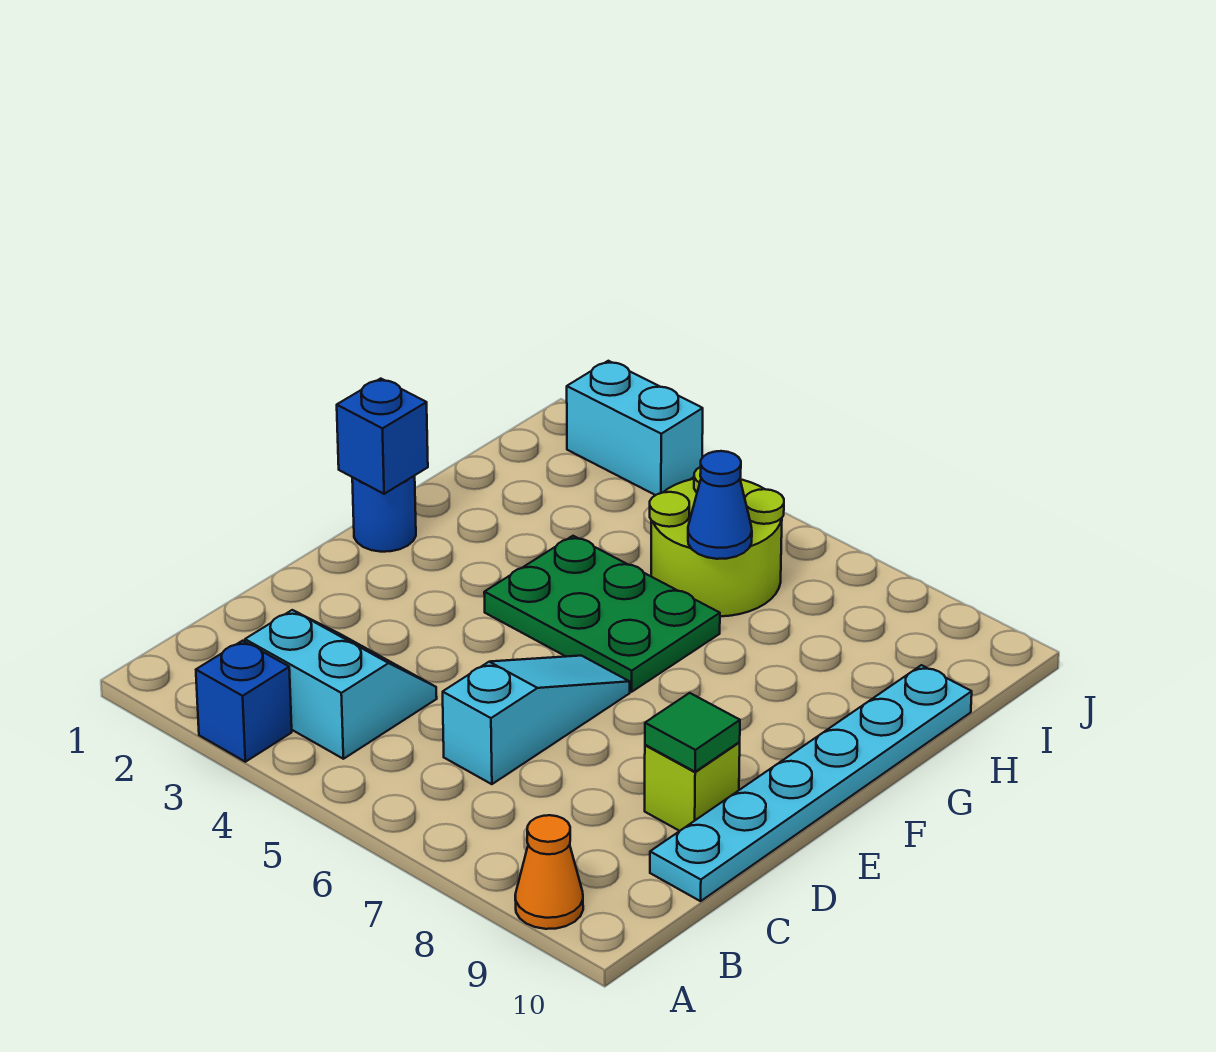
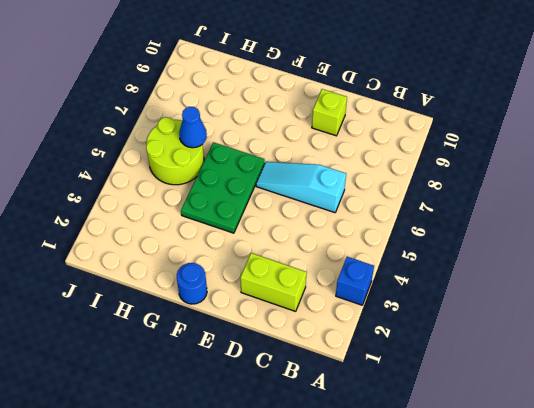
lime 1x2 brick [240,253,307,311] -> none
none -> orange 1x1 cone [515,815,583,929]
none -> cyan 2x2 slope [245,610,437,759]
none -> cyan 1x6 plate [650,665,972,901]

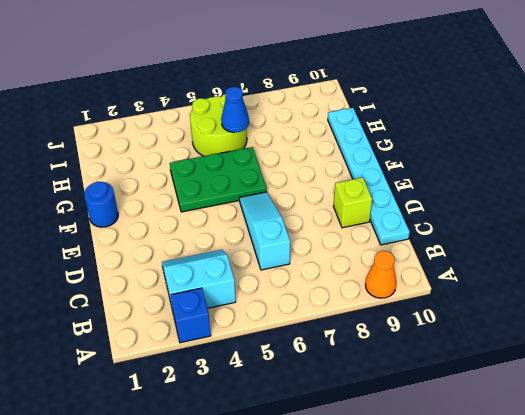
none -> cyan 1x2 brick [567,361,703,495]
none -> green 1x1 tile [645,693,740,772]
none -> blue 1x1 brick [337,379,428,494]

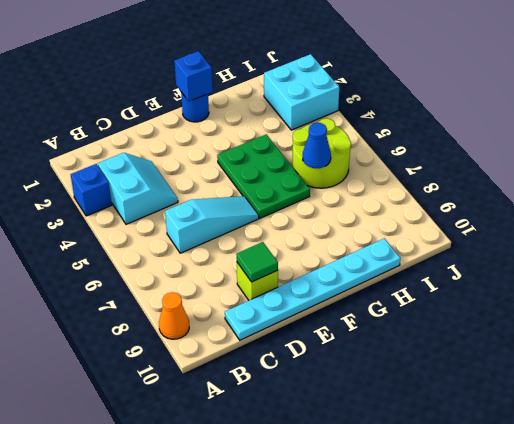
cyan 2x2 brick [264,54,339,130] -> cyan 1x2 brick [567,361,703,495]

